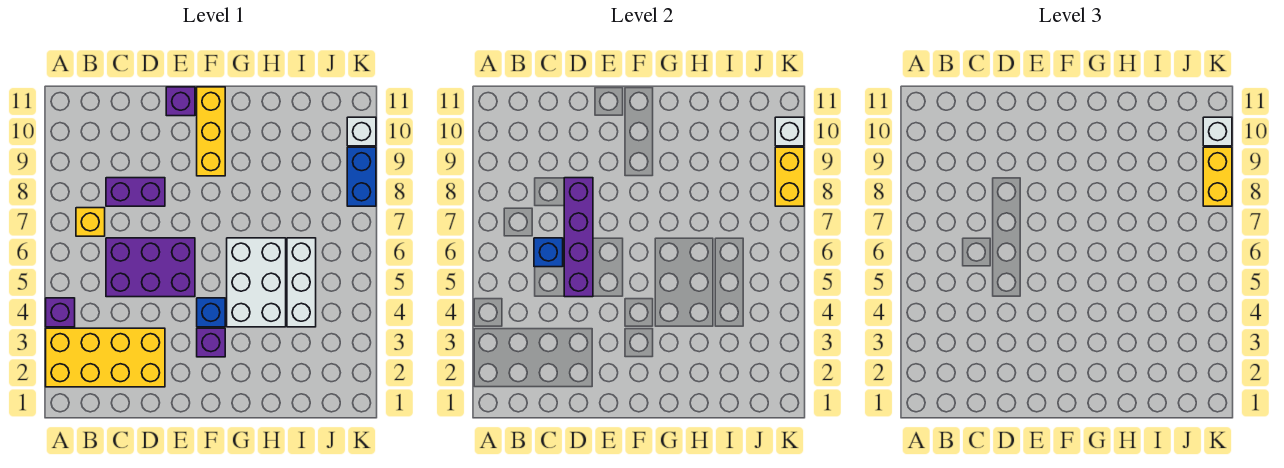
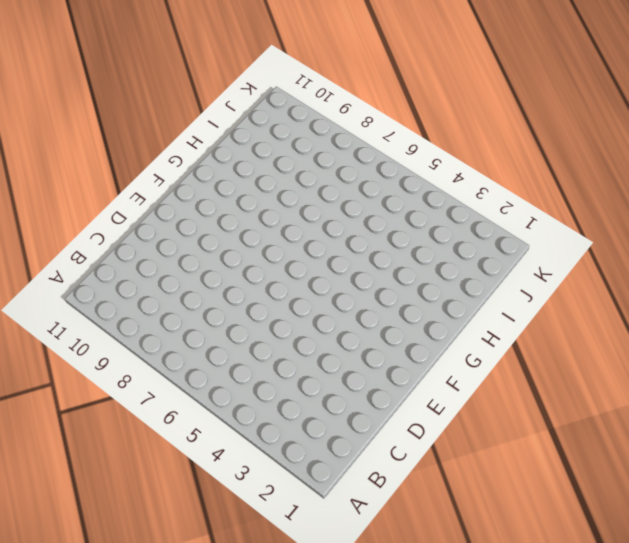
none -> yellow 2x4 brick [46,328,165,387]
none -> purple 1x1 brick [46,298,75,327]
none -> yellow 1x1 brick [76,208,105,236]

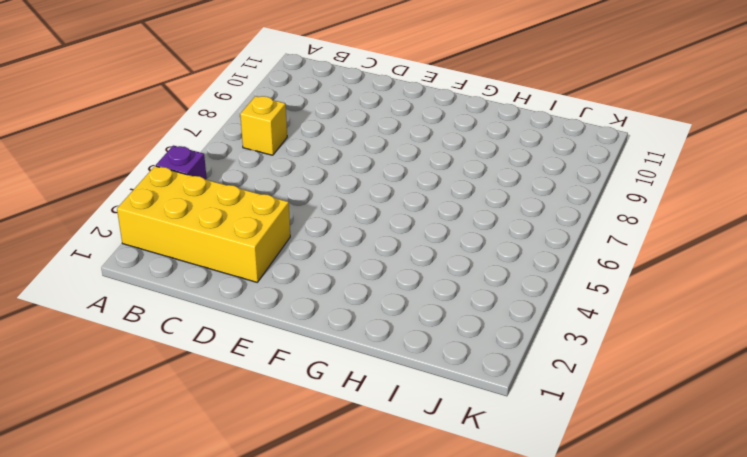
none -> purple 2x3 brick [106,238,195,297]
none -> purple 1x2 brick [106,178,165,206]
none -> purple 1x1 brick [166,87,195,116]

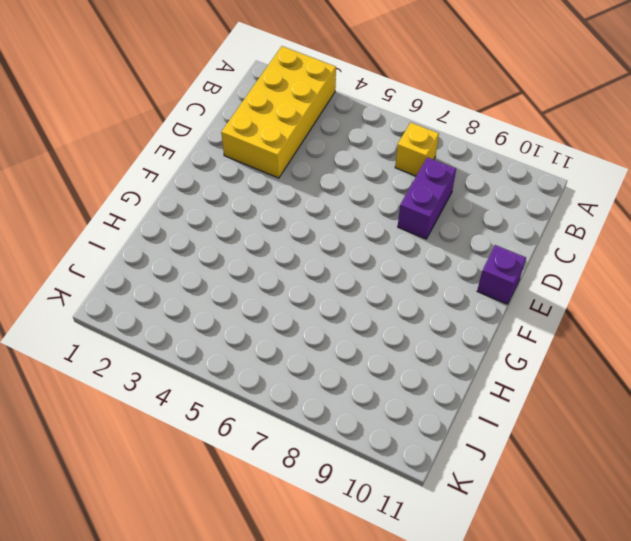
none -> purple 1x1 brick [46,298,75,327]
none -> purple 2x3 brick [106,238,195,297]
none -> purple 1x1 brick [197,328,225,357]

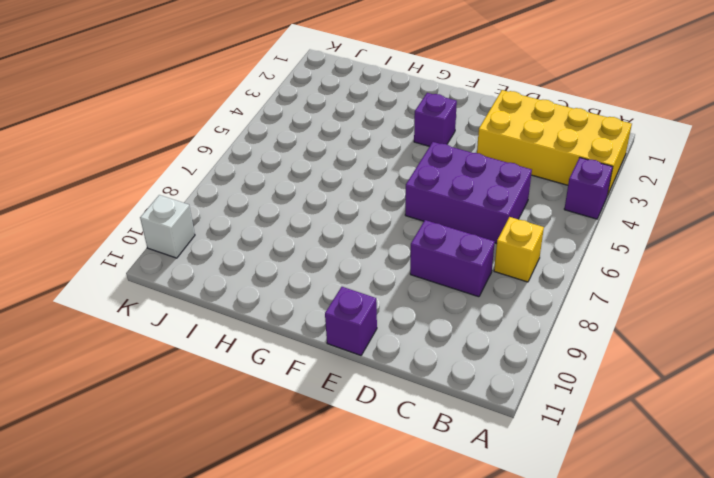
none -> blue 1x1 brick [197,298,225,327]
none -> yellow 1x3 brick [197,87,225,176]
none -> white 2x3 brick [227,238,286,327]

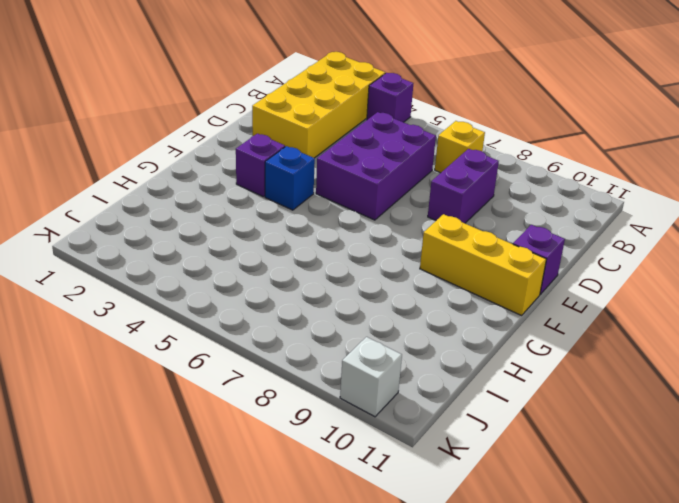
none -> white 2x3 brick [227,238,286,327]
none -> white 1x3 brick [287,238,316,327]
none -> blue 1x2 brick [347,147,376,206]

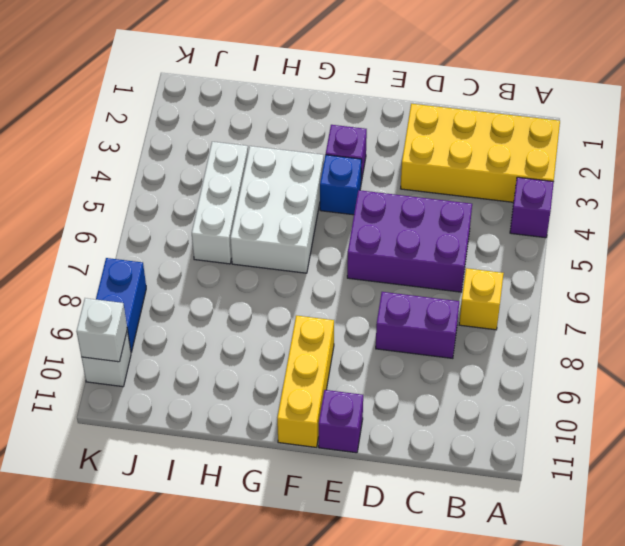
none -> blue 1x1 brick [534,238,563,267]
none -> purple 1x4 brick [564,178,593,297]
none -> yellow 1x2 brick [775,147,804,206]

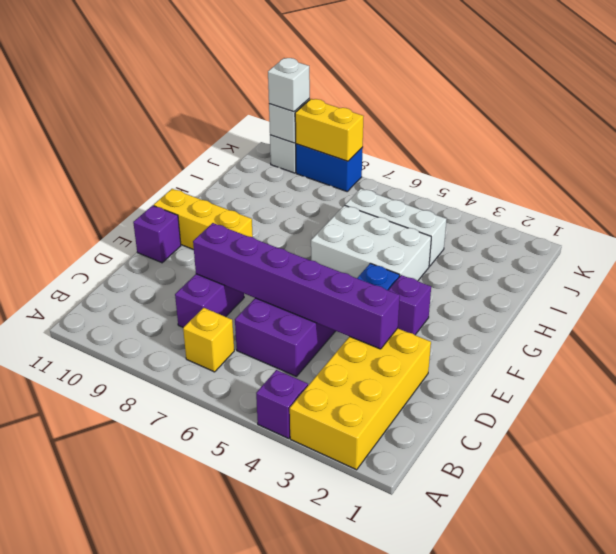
purple 1x6 brick [193,223,400,349] -> purple 1x4 brick [564,178,593,297]
none -> blue 1x1 brick [534,238,563,267]
none -> yellow 1x2 brick [1203,147,1232,206]

